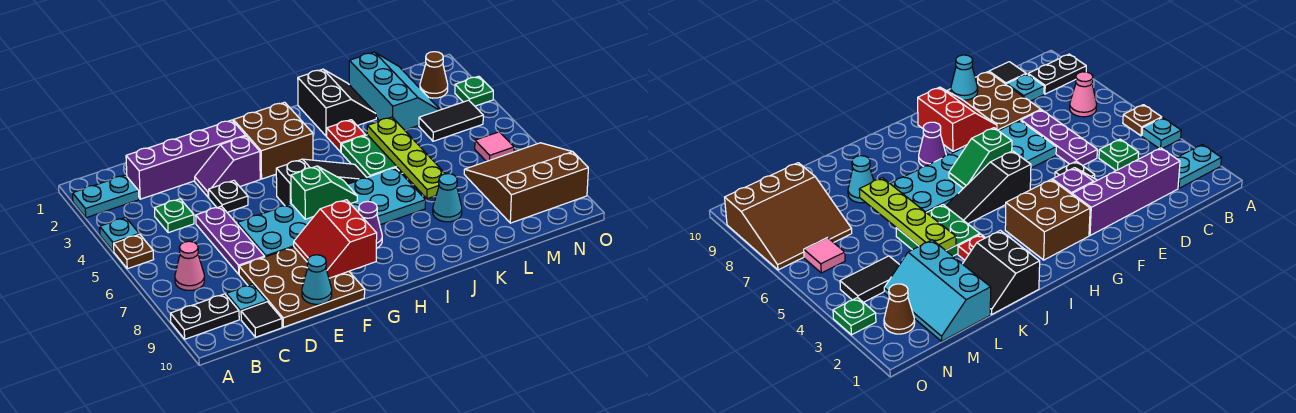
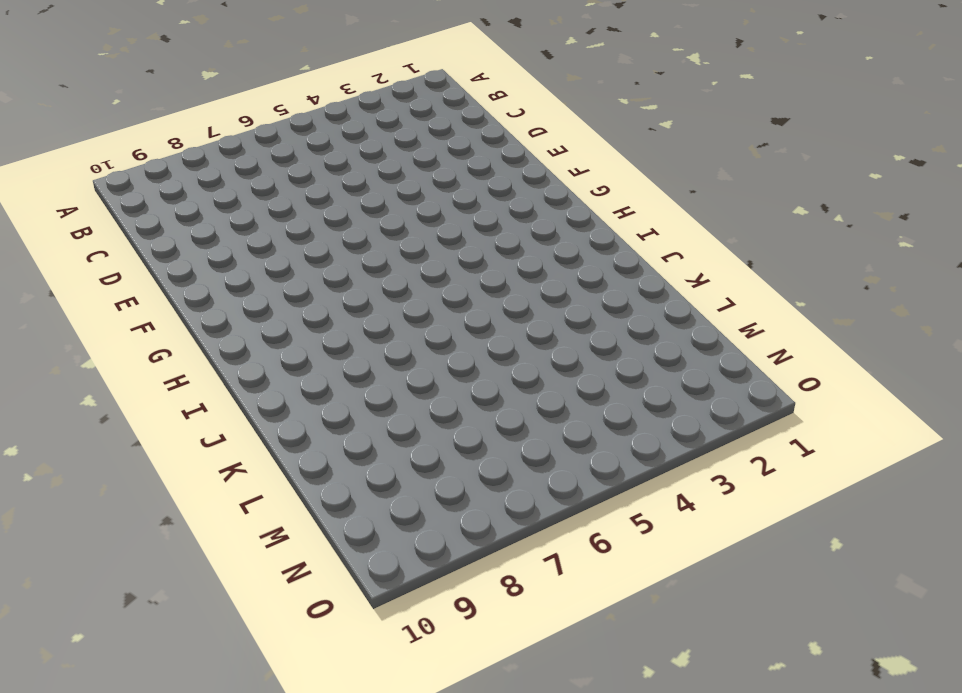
none -> cyan 1x2 plate [72,175,139,218]
none -> cyan 1x1 plate [100,217,139,252]
none -> brown 1x1 plate [114,234,154,269]
none -> black 1x2 plate [170,294,239,339]

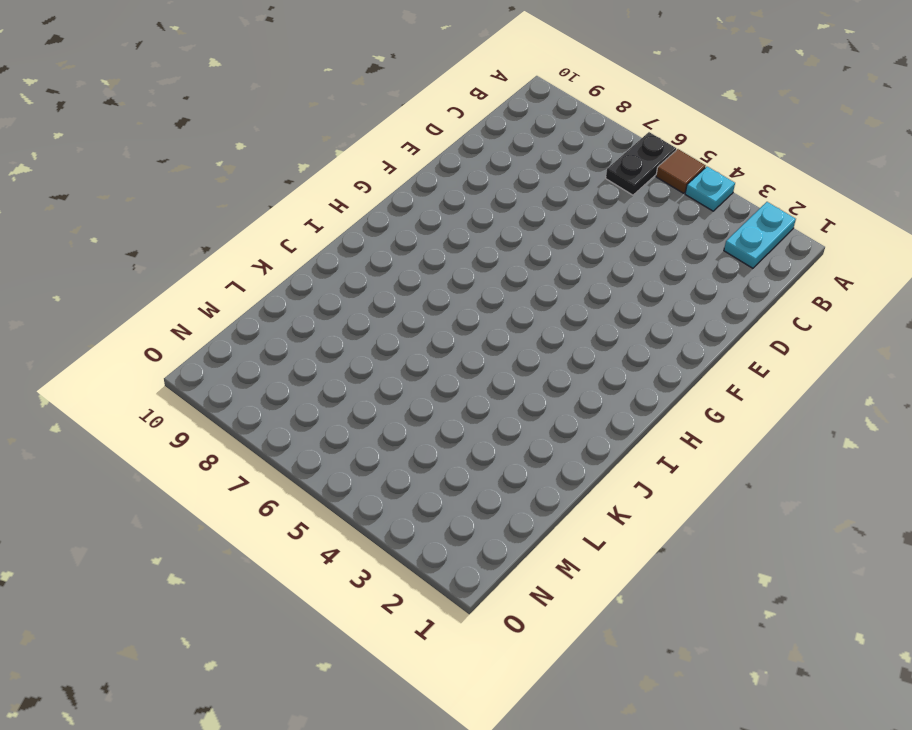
brown 1x1 tile [656,149,705,193] -> brown 1x1 plate [114,234,154,269]
black 1x2 plate [606,132,676,195] -> black 1x2 plate moved to [170,294,239,339]
none -> pink 1x1 cone [175,241,204,290]
none -> purple 1x4 brick [126,120,246,199]
none -> green 1x1 plate [155,199,194,233]
none -> cyan 1x1 plate [226,284,267,319]

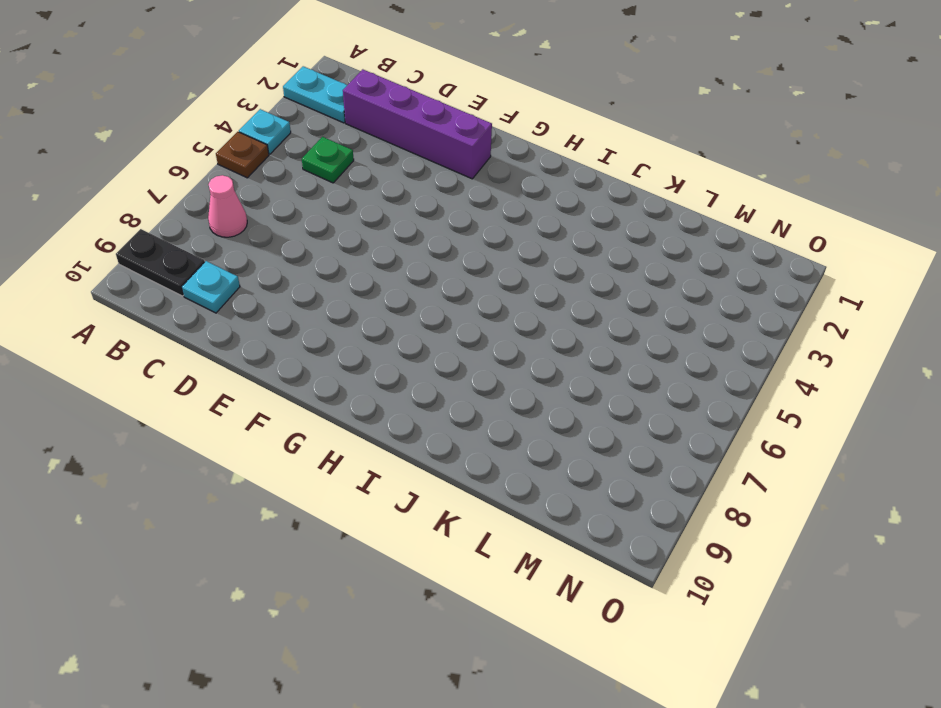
none -> black 1x1 tile [241,302,282,337]
none -> purple 1x3 plate [196,206,265,274]
none -> brown 3x3 plate [239,247,365,327]
none -> purple 1x2 slope [195,136,260,197]

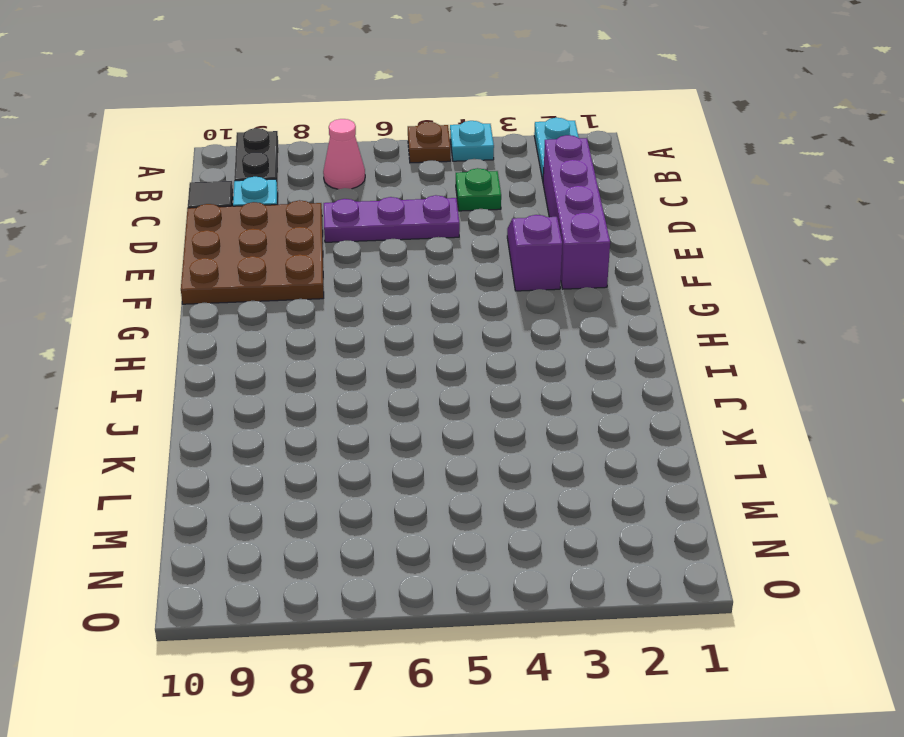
none -> black 1x1 plate [209,181,248,212]
none -> cyan 2x6 plate [237,168,426,257]
none -> brown 2x2 brick [233,102,313,179]
none -> black 1x3 slope [276,159,367,206]

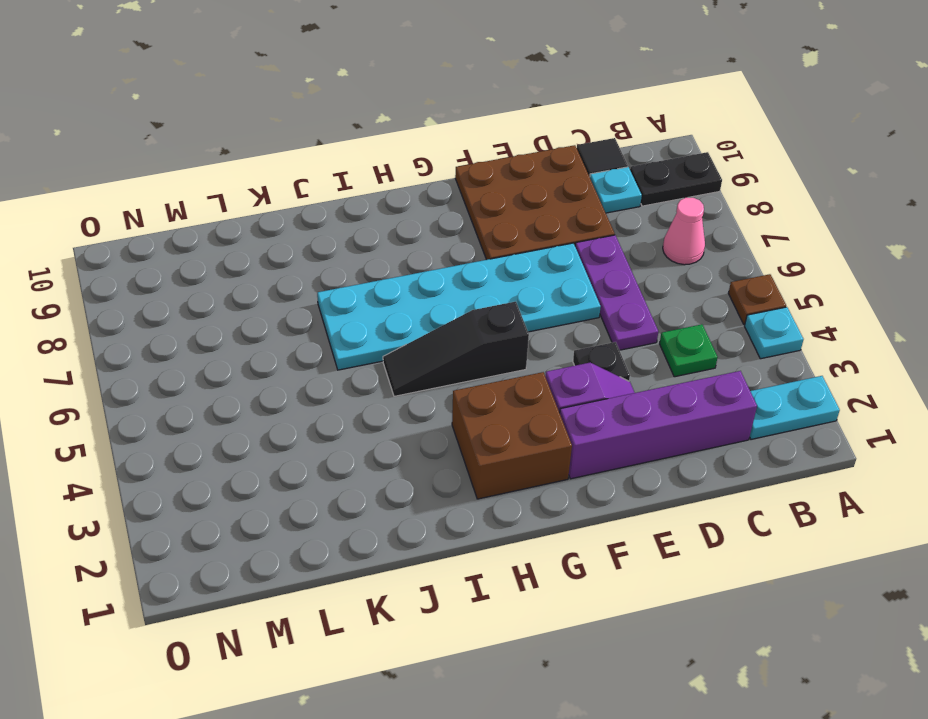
none -> purple 1x1 cone [359,202,382,248]
none -> black 2x2 slope [298,69,376,136]
none -> red 1x1 plate [327,120,365,152]
none -> green 2x2 plate [341,135,402,177]

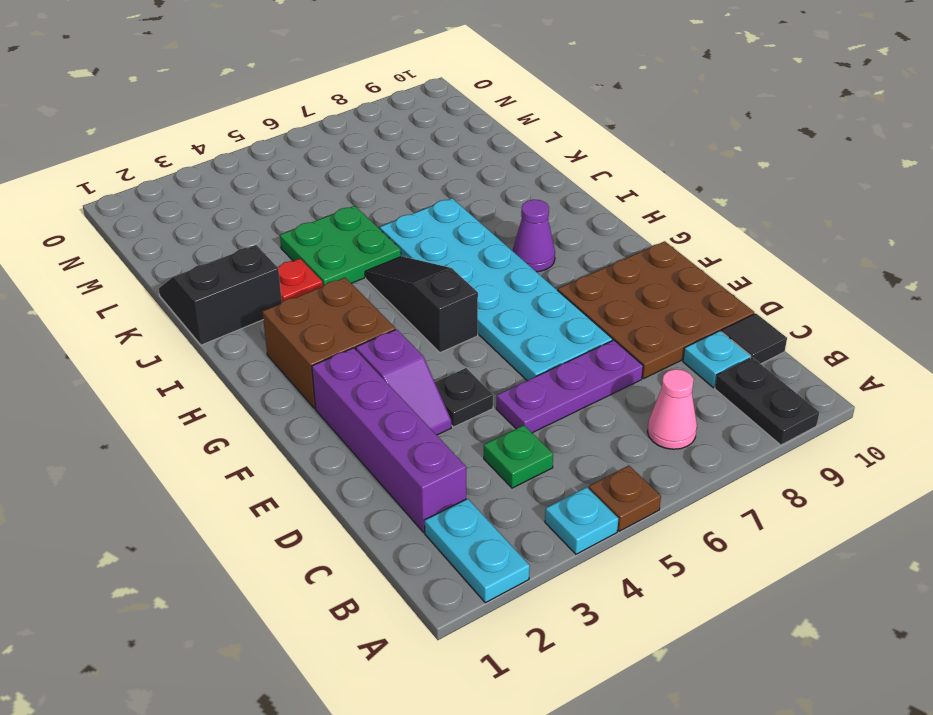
none -> cyan 1x1 cone [433,174,462,222]
none -> cyan 2x3 slope [349,52,440,130]
none -> black 1x2 tile [419,100,483,141]
none -> brown 3x3 slope [464,143,588,223]

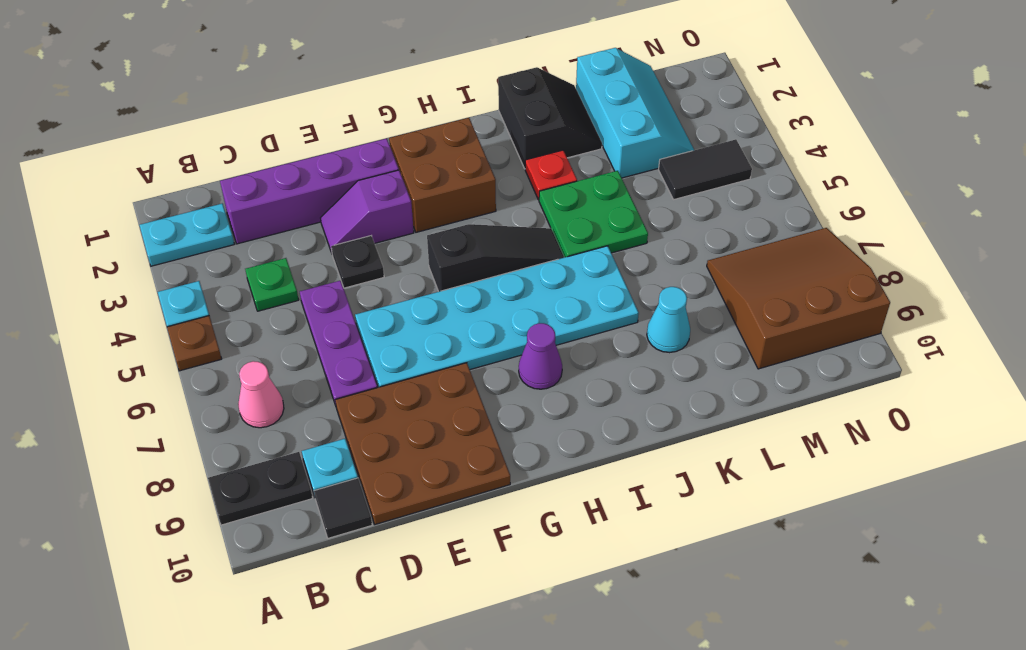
none -> brown 1x1 cone [420,52,448,98]
none -> pink 1x1 tile [475,132,514,162]
none -> green 1x1 plate [455,76,493,106]
none -> cyan 1x1 cone [302,255,332,304]

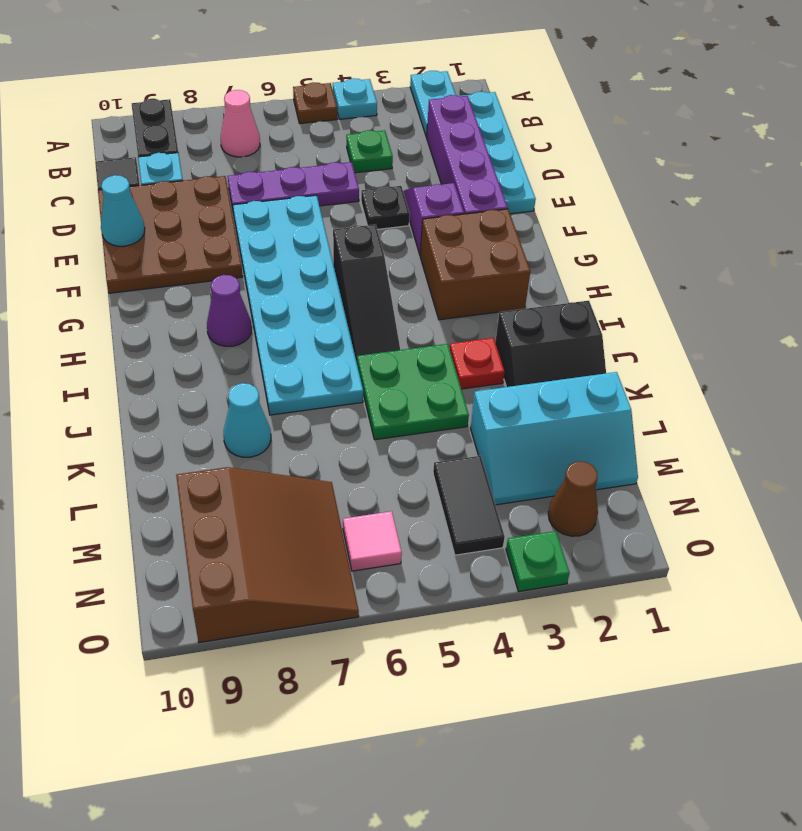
cyan 1x4 plate [462,92,536,214] -> none
none -> red 2x2 slope [294,200,377,278]
none -> green 1x2 slope [291,166,357,219]
none -> lime 1x4 plate [367,117,445,199]

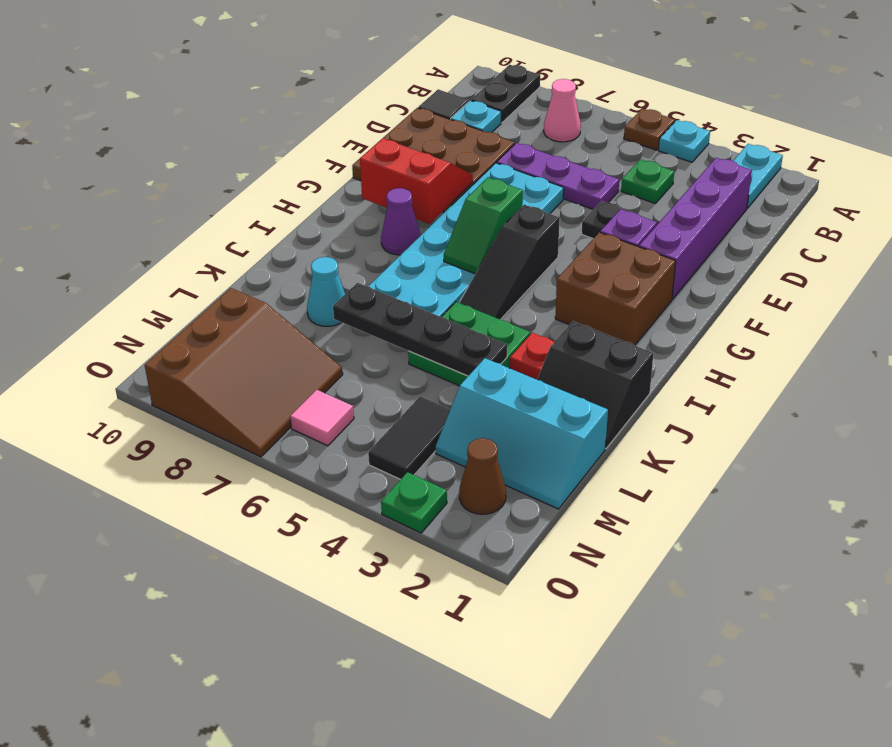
black 1x4 plate [333,283,507,376] -> lime 1x4 plate [367,117,445,199]
none -> cyan 1x1 cone [302,255,332,304]

